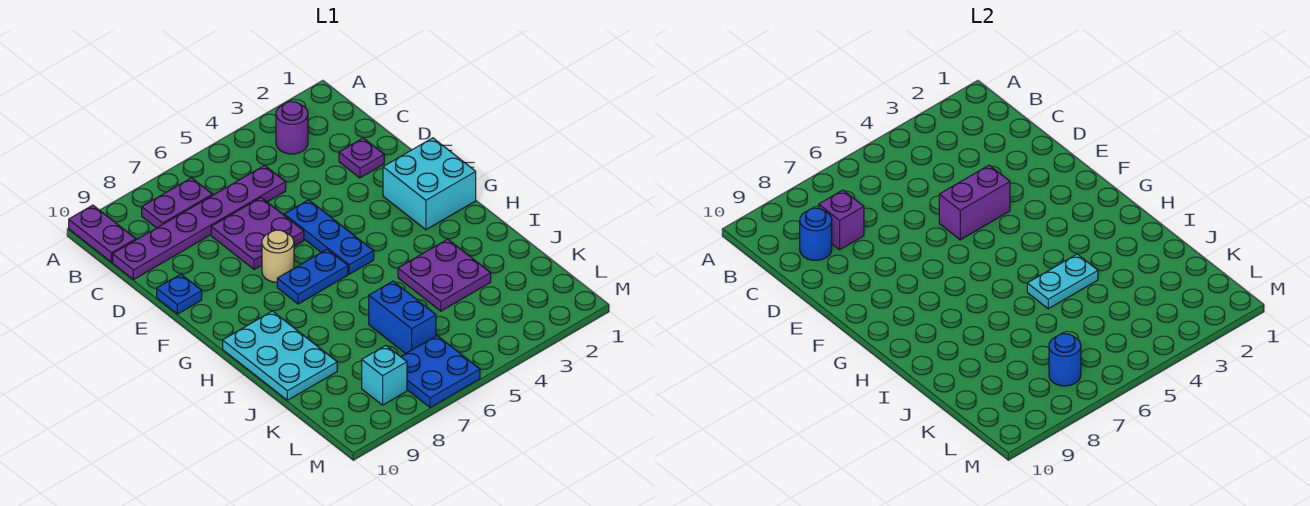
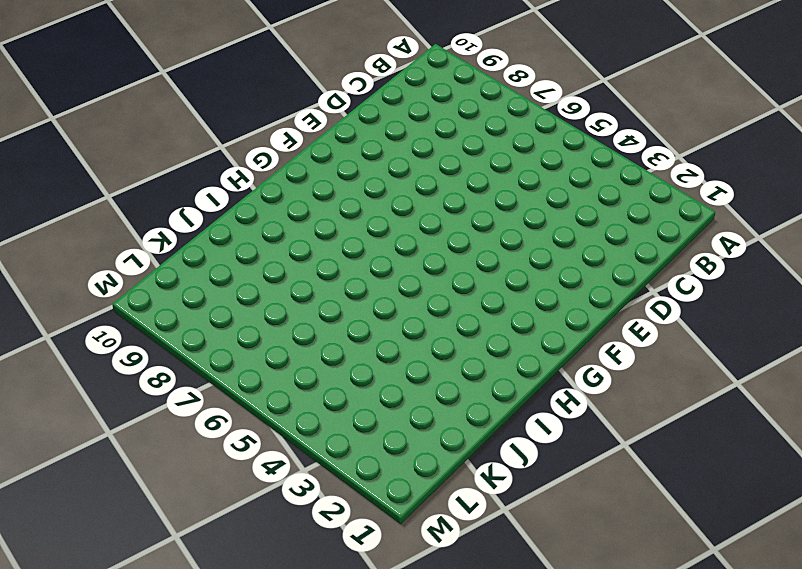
none -> purple 1x2 plate [69,205,136,262]
none -> purple 1x1 round brick [276,102,308,154]
none -> purple 1x2 plate [142,178,212,228]

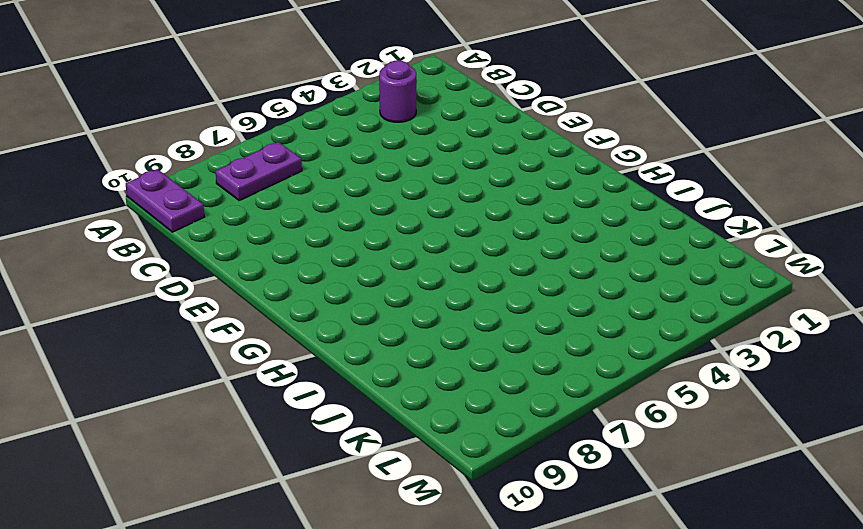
none -> purple 1x6 plate [113,165,286,280]
none -> purple 1x1 plate [339,138,384,178]
none -> purple 2x2 plate [211,198,304,270]

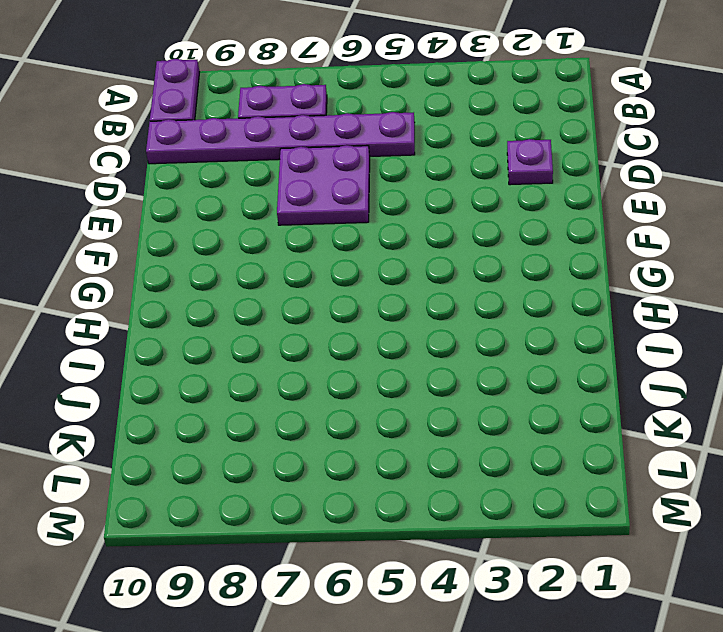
none -> purple 1x1 round brick [276,102,308,154]
none -> blue 1x3 plate [284,200,374,274]
none -> blue 1x1 plate [157,274,202,314]

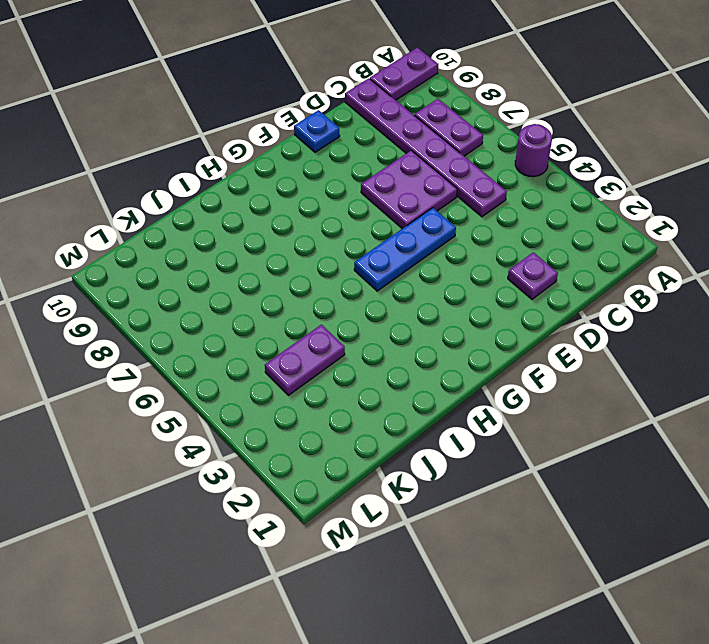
purple 1x1 round brick [515,124,552,177] -> purple 1x1 round brick moved to [276,102,308,154]
purple 1x2 plate [265,325,345,395] -> purple 2x2 plate [398,239,491,311]
none -> cyan 2x2 brick [383,138,476,230]
none -> tan 1x1 round brick [262,230,294,282]
none -> blue 1x2 plate [277,249,348,304]

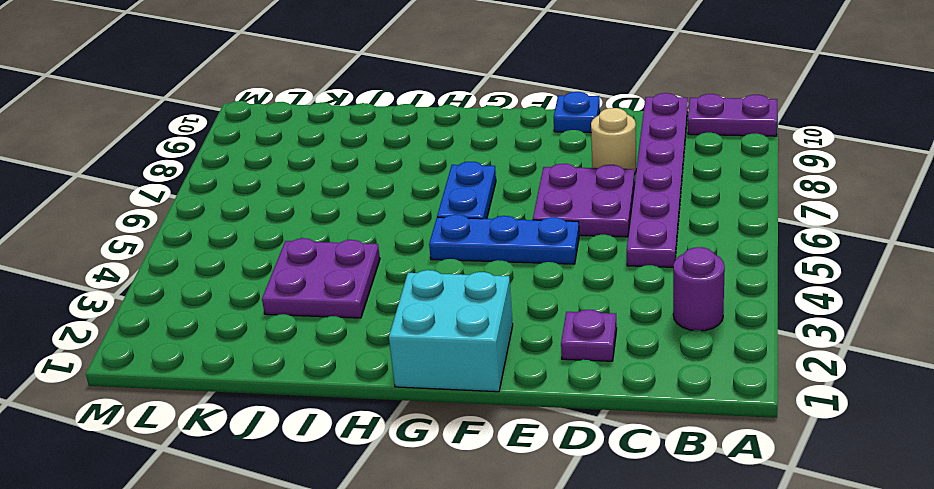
tan 1x1 round brick [591,108,636,174] -> tan 1x1 round brick moved to [262,230,294,282]
none -> purple 1x2 plate [142,178,212,228]
none -> cyan 2x3 plate [223,311,337,400]
none -> blue 1x2 brick [369,281,436,354]

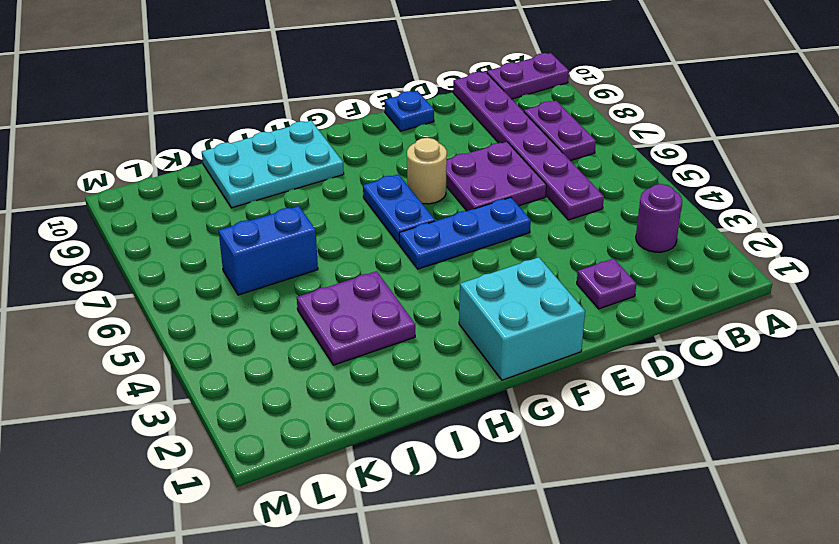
none -> blue 2x2 plate [401,336,480,408]
none -> cyan 1x1 brick [362,346,407,405]
none -> purple 1x1 brick [819,190,864,250]

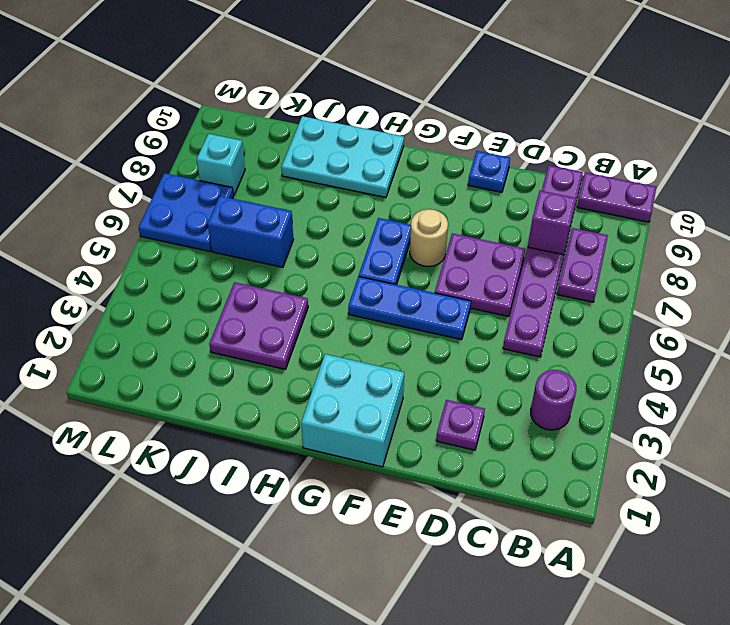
none -> blue 1x1 round brick [800,208,832,260]
none -> purple 1x2 brick [939,165,1010,240]
none -> cyan 1x2 plate [1027,254,1098,309]

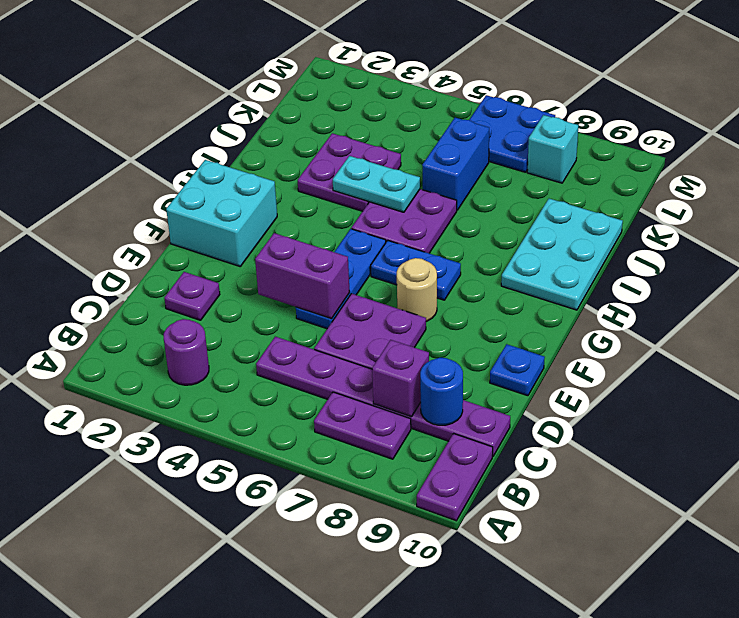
purple 2x2 plate [352,189,457,253] -> none
none -> blue 1x1 round brick [1049,334,1081,386]

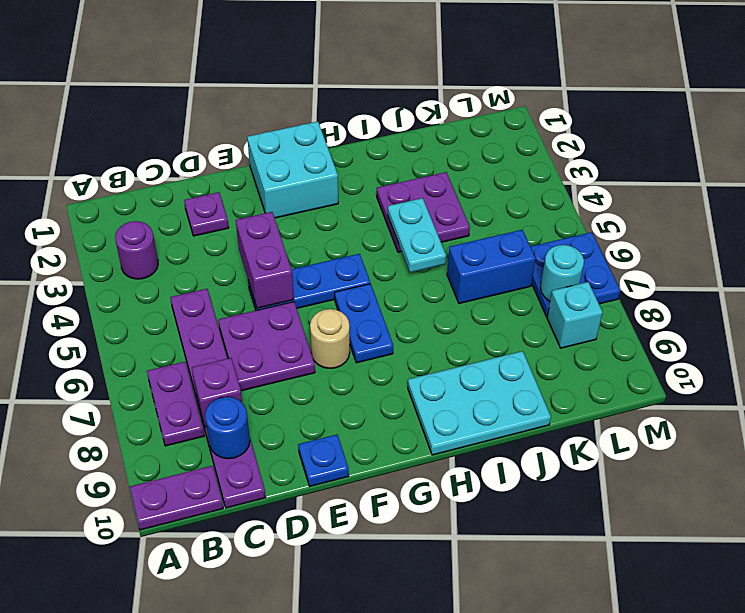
cyan 1x1 round brick [540,245,584,301] -> blue 1x1 round brick [1049,334,1081,386]

